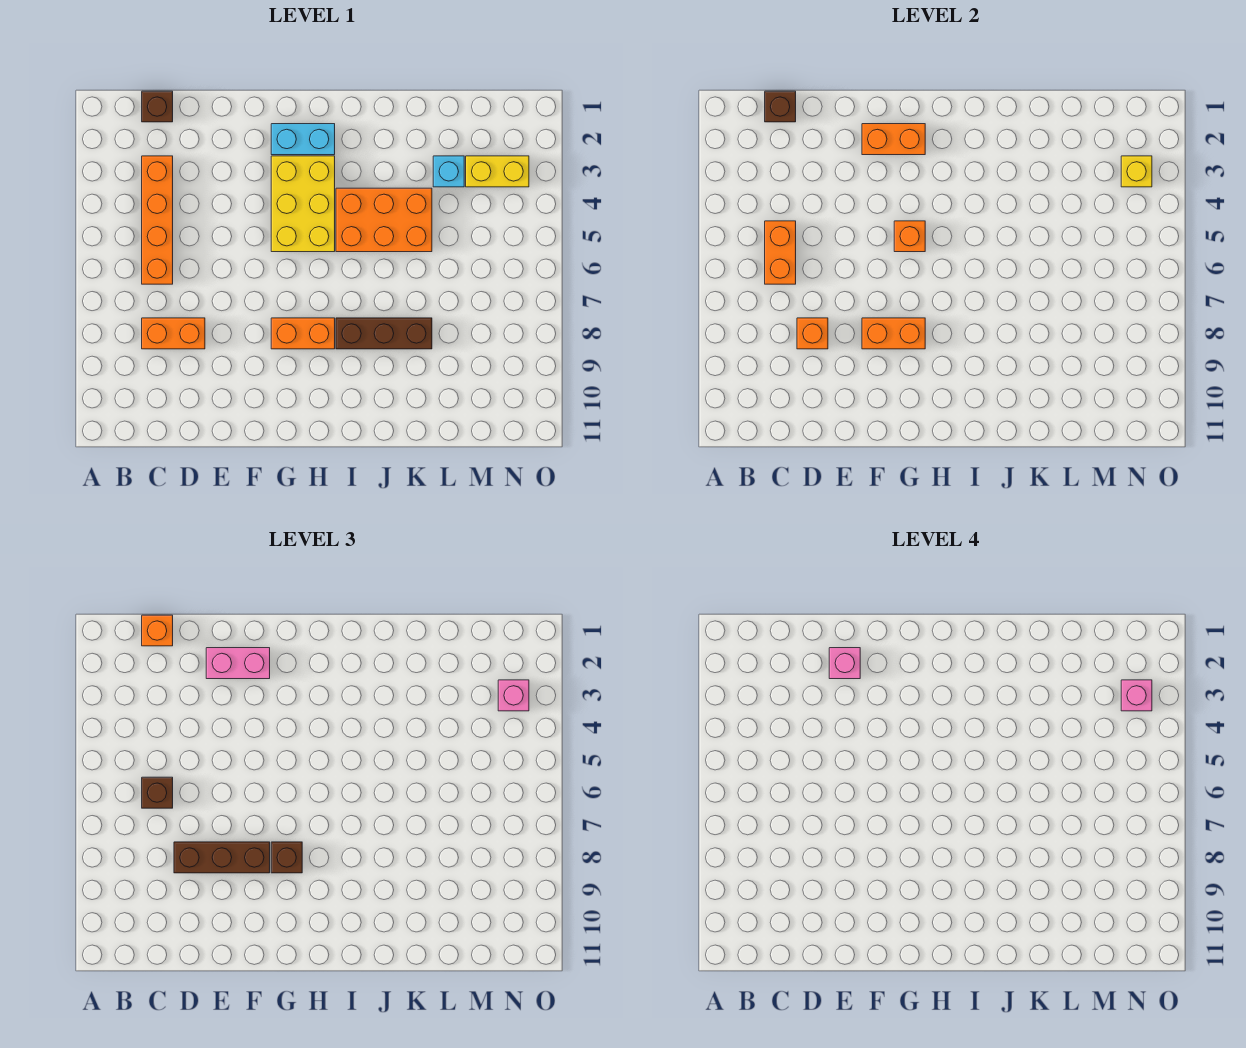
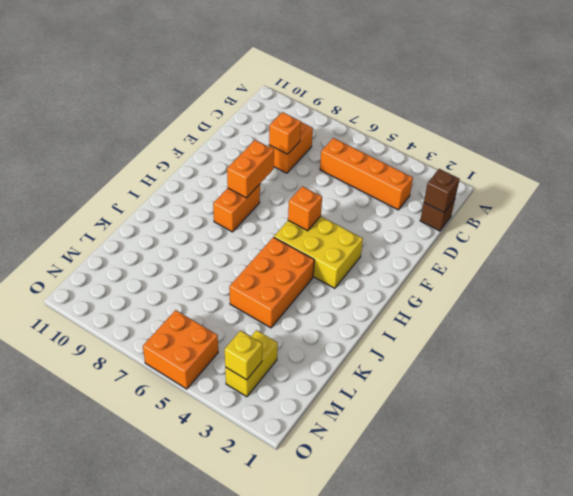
orange 2x2 brick [143,310,218,389] -> none
none -> cyan 1x2 brick [271,124,335,155]
none -> brown 1x3 brick [336,318,432,349]
none -> cyan 1x1 brick [433,156,464,187]

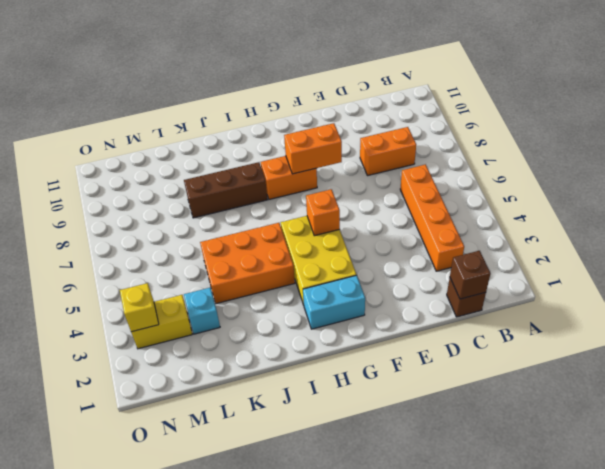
none -> orange 1x2 brick [765,221,796,284]
none -> orange 1x1 brick [797,318,828,349]
none -> orange 1x2 brick [862,124,925,155]

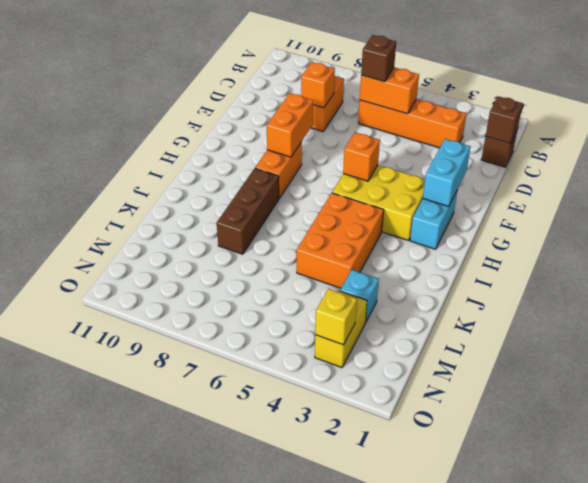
cyan 1x2 brick [423,139,471,207] -> orange 1x2 brick [862,124,925,155]
none -> orange 1x1 brick [142,615,173,646]
none -> brown 1x3 brick [174,842,270,873]
none -> pink 1x2 brick [206,648,270,679]

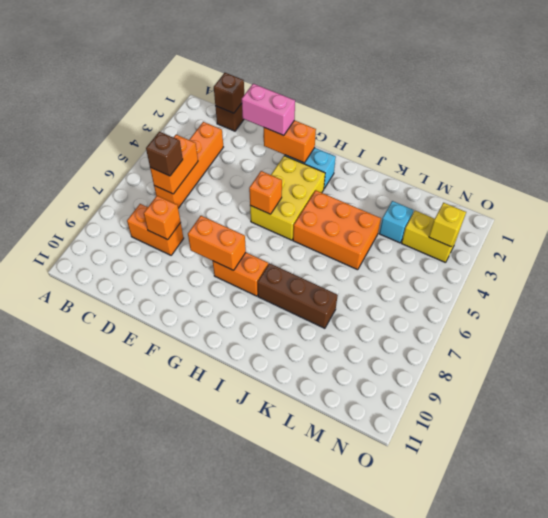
none -> orange 1x1 brick [142,615,173,646]
none -> brown 1x3 brick [174,842,270,873]
none -> brown 1x1 brick [271,842,302,873]

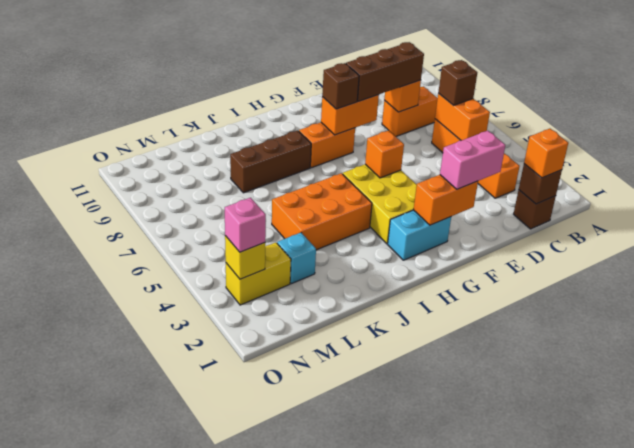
none -> pink 1x1 brick [829,648,860,679]
none -> pink 1x1 brick [1121,680,1152,711]

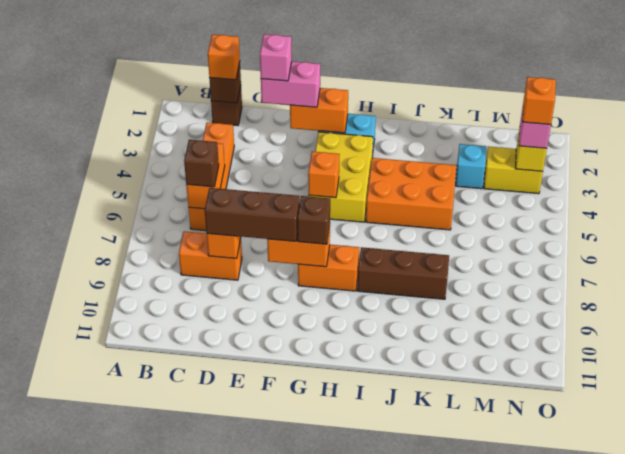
orange 1x1 brick [523,77,556,124] -> pink 1x1 brick [1121,680,1152,711]

